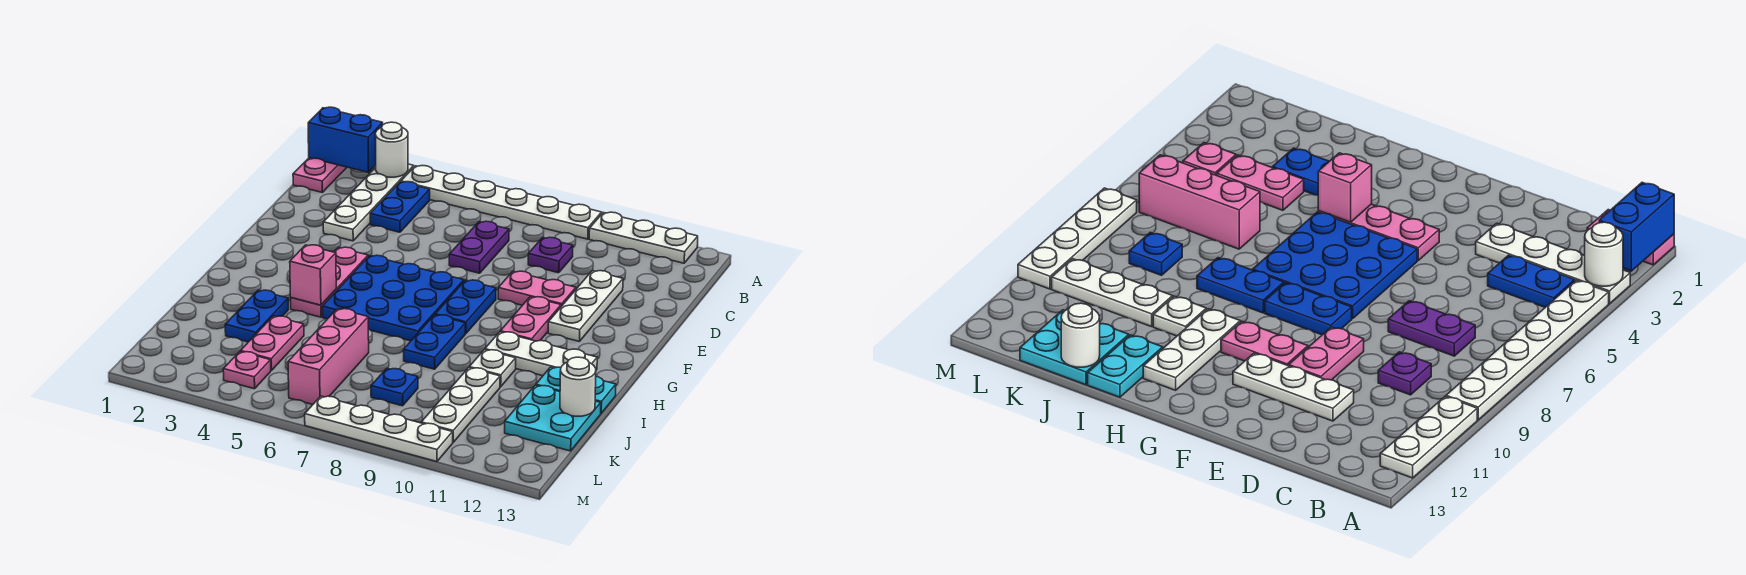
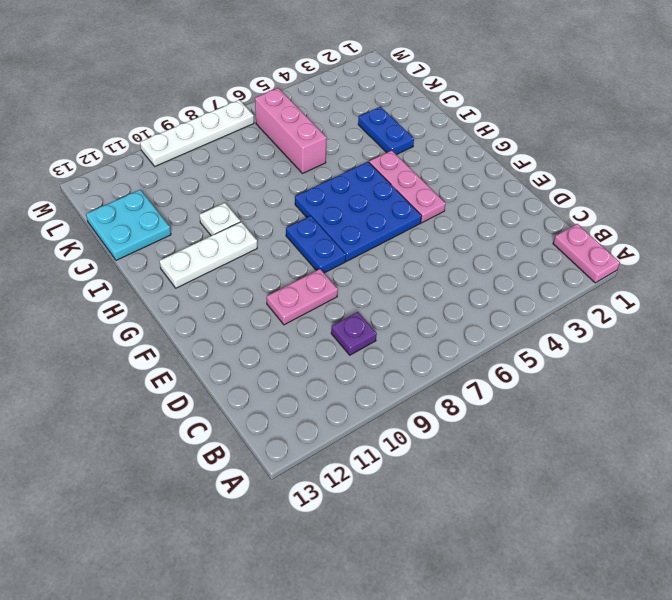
none -> white 1x4 plate [323,164,414,241]
none -> white 1x6 plate [401,166,602,239]
none -> white 1x3 plate [589,212,698,263]

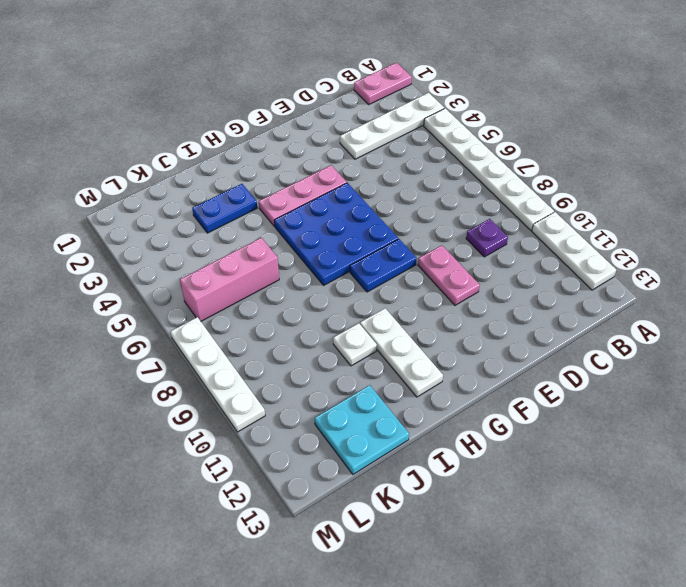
none -> blue 1x2 plate [370,182,430,232]
none -> purple 1x2 plate [449,221,509,273]
none -> white 1x3 plate [548,271,623,342]

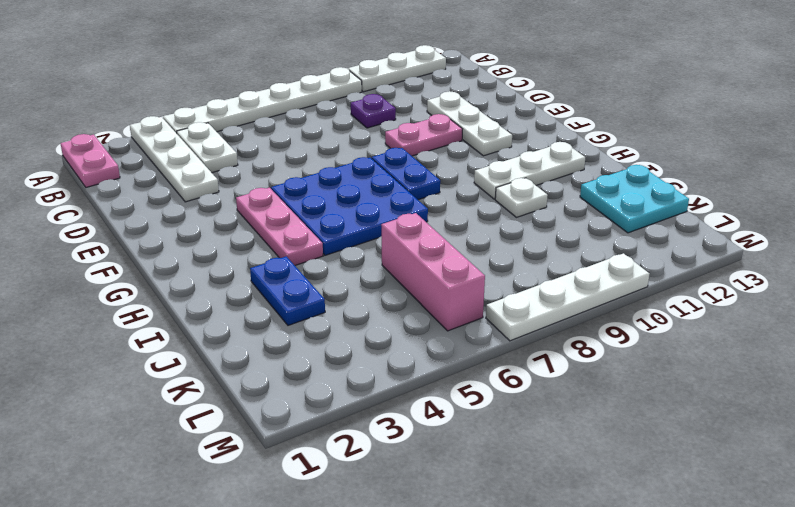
white 1x2 plate [177,122,238,173] -> blue 1x2 plate [370,182,430,232]
none -> purple 1x2 plate [449,221,509,273]
none -> pink 1x2 plate [500,297,561,341]
none -> blue 1x2 plate [403,315,465,369]

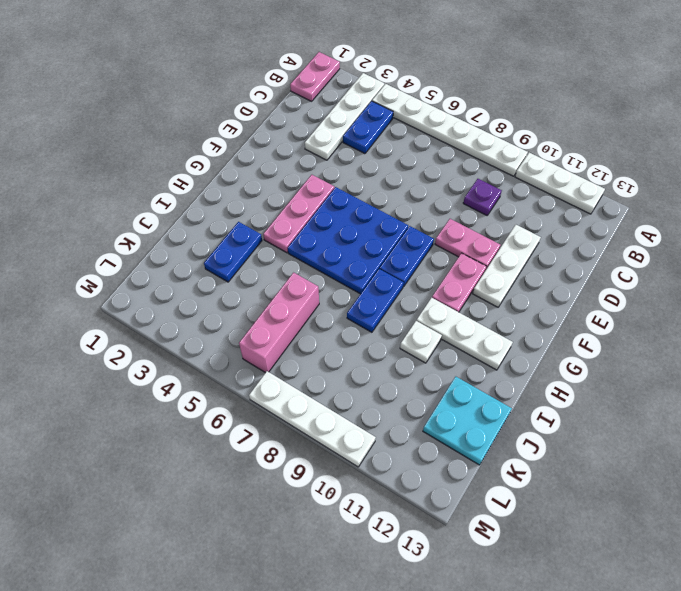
none -> purple 1x2 plate [449,221,509,273]
none -> cyan 1x2 plate [536,367,616,413]
none -> pink 1x2 plate [240,316,304,371]

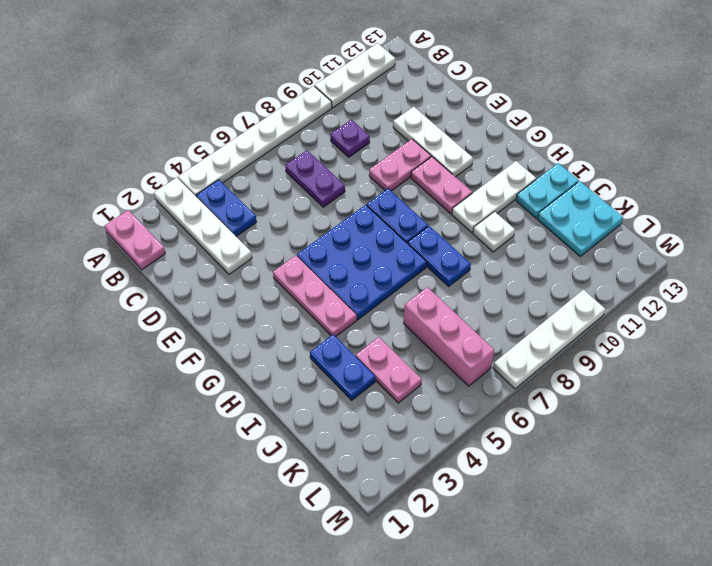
none -> white 1x3 plate [421,368,500,442]
none -> blue 1x1 plate [371,368,418,406]
none -> pink 1x1 plate [223,352,271,389]

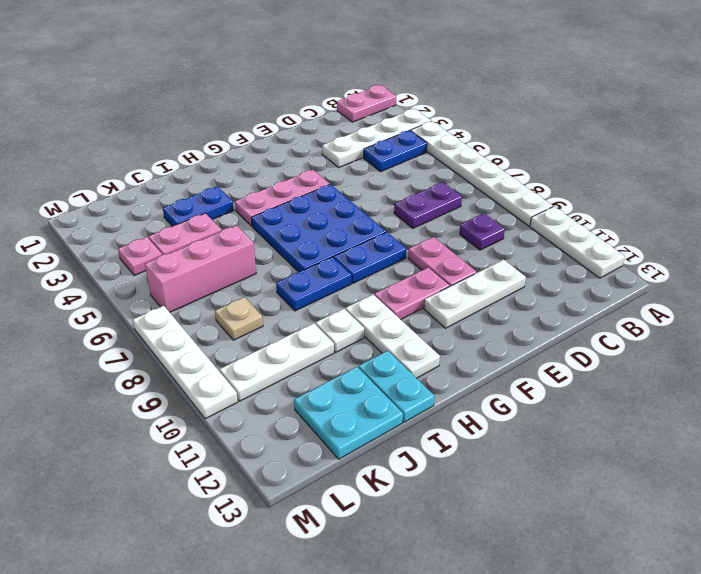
tan 1x1 plate [215,297,263,340] -> blue 1x1 plate [371,368,418,406]
none -> blue 1x2 brick [308,107,383,172]
none -> white 1x1 round brick [375,122,408,177]
none -> pink 1x1 brick [290,245,336,305]

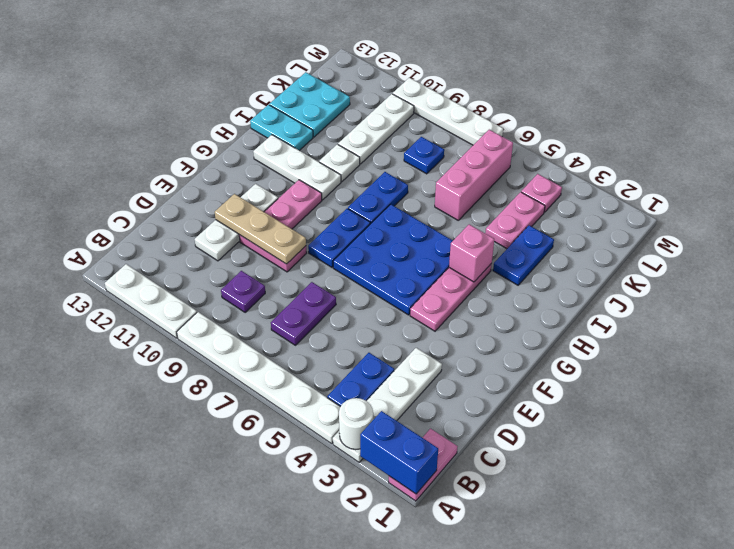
tan 1x3 plate [215,194,306,264] -> none
none -> white 1x1 round brick [560,357,596,416]

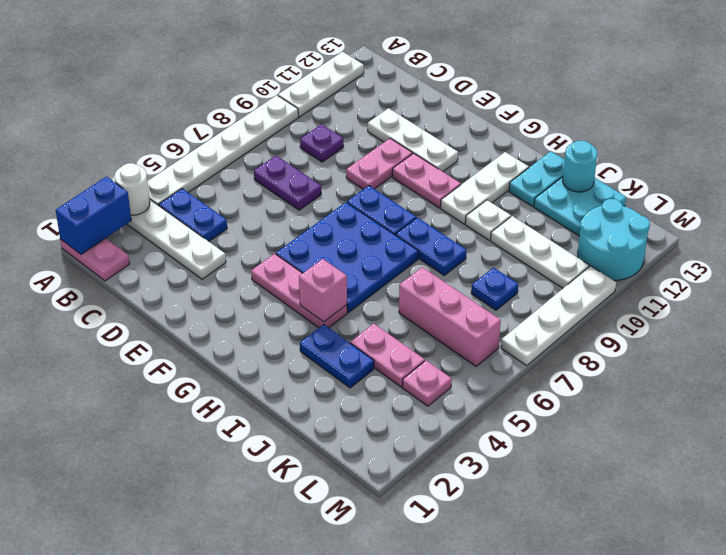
cyan 1x1 round brick [563,141,597,192] -> white 1x1 round brick [560,357,596,416]
cyan 2x2 round brick [578,199,650,280] -> none

